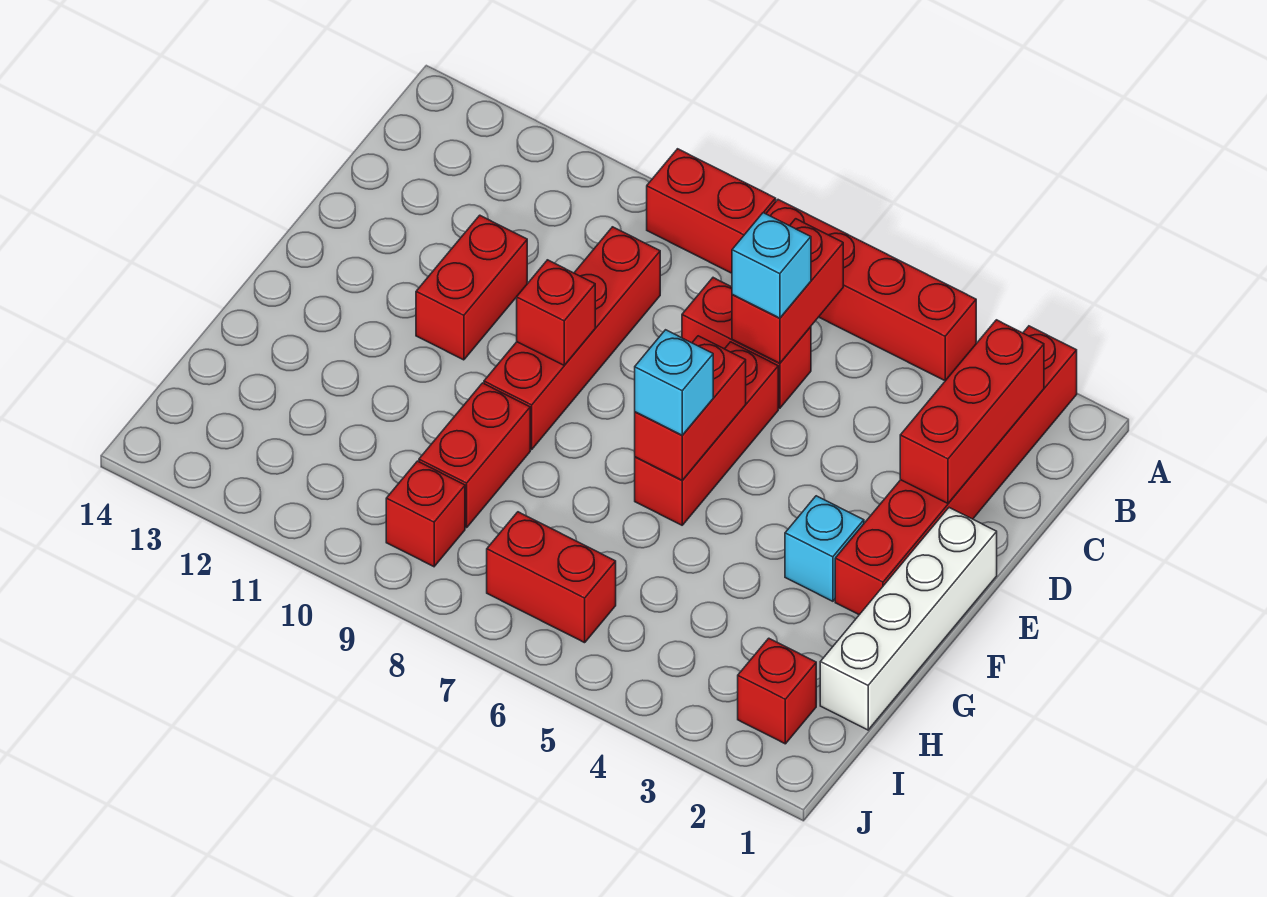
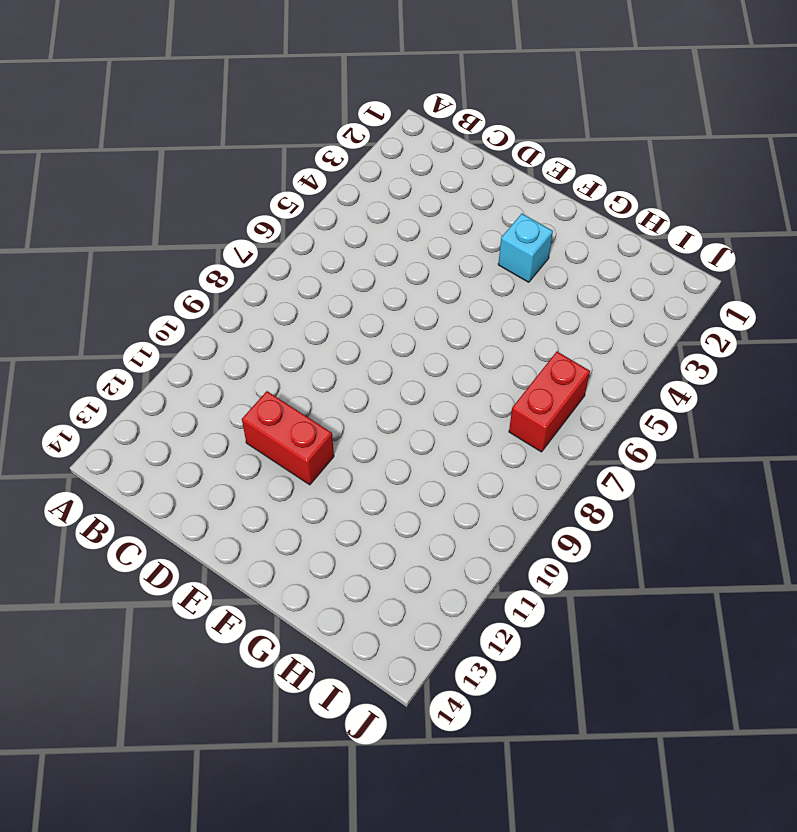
none -> red 1x6 brick [835,326,1077,615]
none -> red 1x4 brick [766,200,976,381]
none -> red 1x2 brick [647,149,776,273]

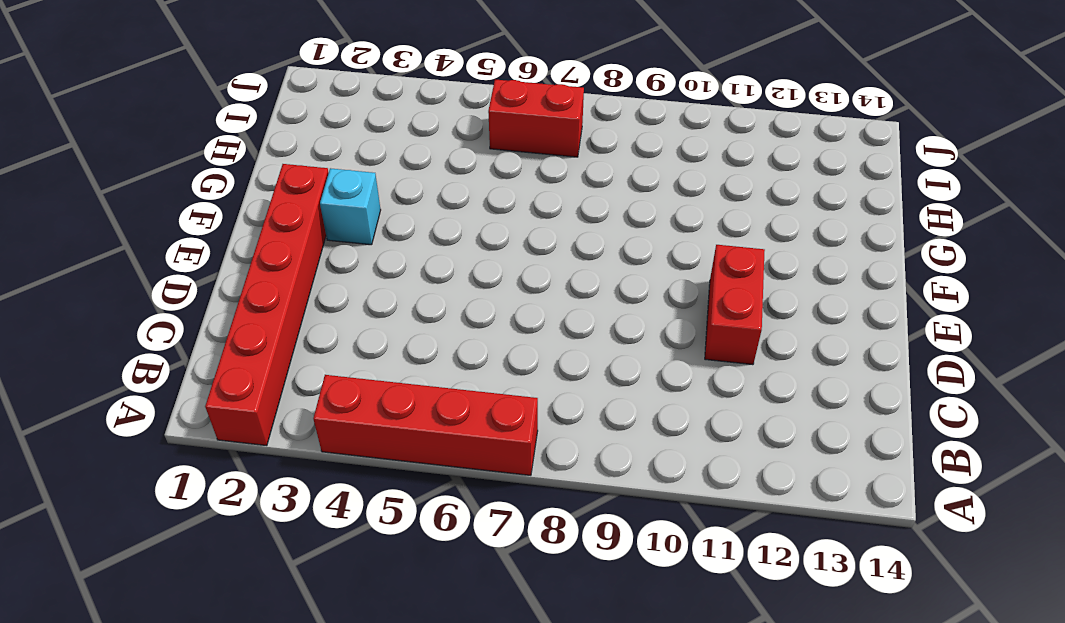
none -> red 1x2 brick [647,149,776,273]
none -> red 1x2 brick [682,278,811,408]
none -> red 1x4 brick [484,227,660,449]

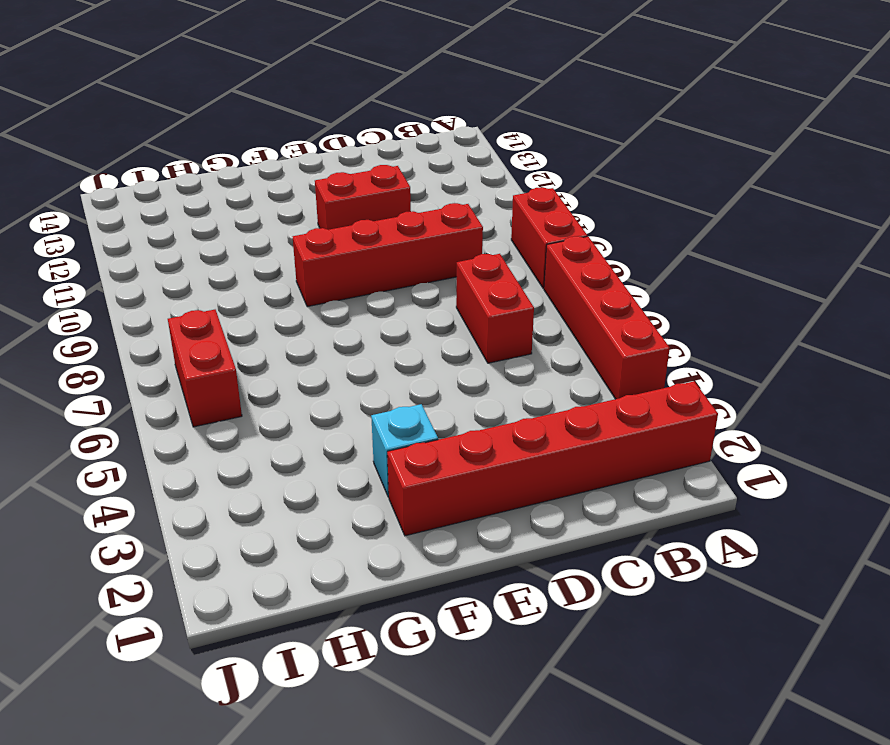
none -> red 1x3 brick [635,342,778,525]
none -> white 1x4 brick [820,508,997,730]
none -> red 1x2 brick [419,383,530,528]

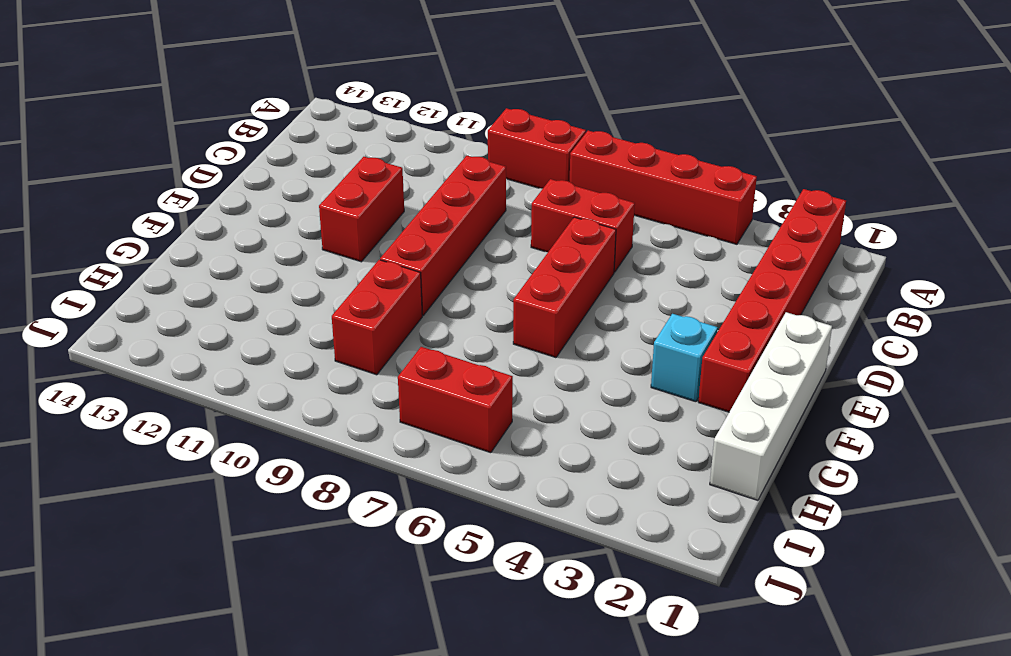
none -> red 1x1 brick [738,638,816,744]
none -> red 1x1 brick [386,461,465,567]
none -> red 1x3 brick [900,320,1044,503]

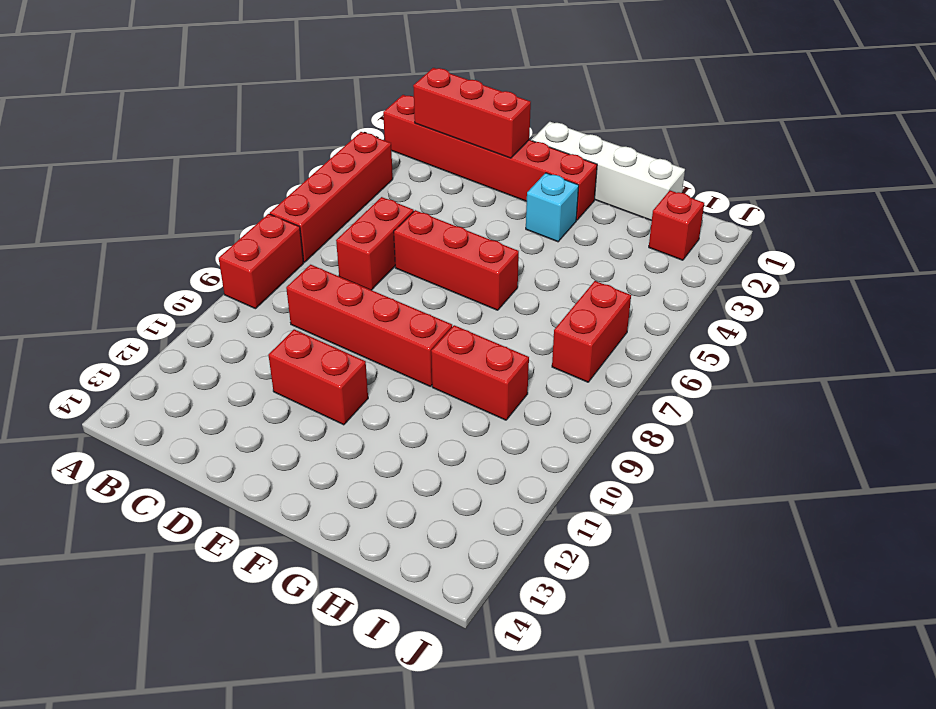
none -> red 1x1 brick [386,461,465,567]
none -> red 1x2 brick [732,219,843,363]
none -> red 1x2 brick [635,336,746,480]

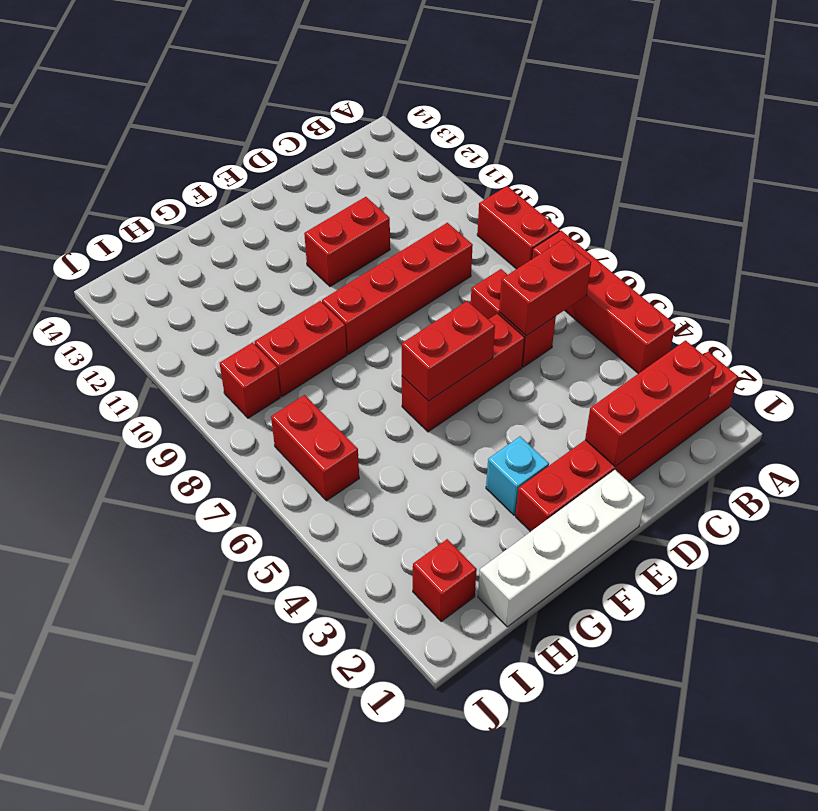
none -> red 1x1 brick [517,260,595,365]
none -> cyan 1x1 brick [732,213,811,318]
none -> cyan 1x1 brick [635,330,713,435]

